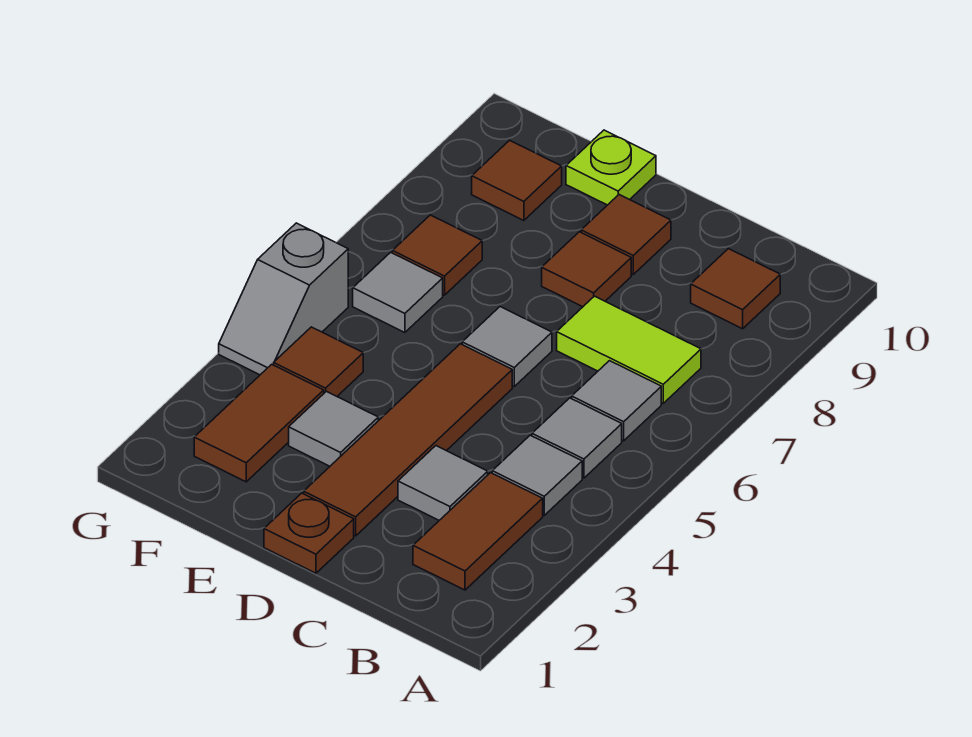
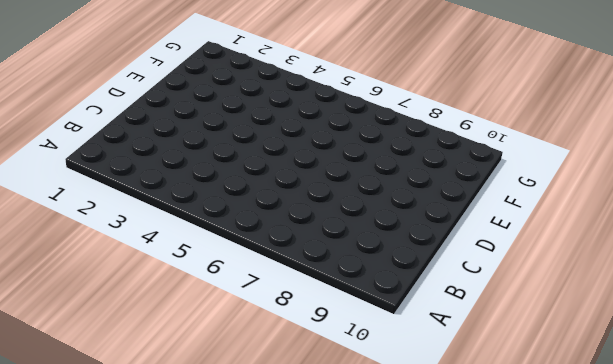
none -> brown 1x2 tile [413,473,543,590]
none -> grey 1x1 tile [492,435,582,515]
none -> grey 1x1 tile [532,398,622,478]

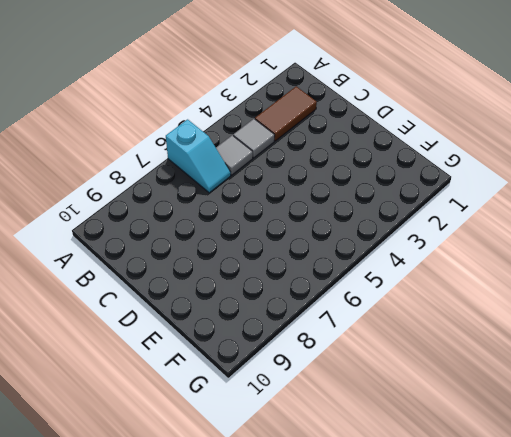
cyan 1x2 slope [166,119,231,193] -> grey 1x1 tile [572,361,661,441]
none -> lime 1x2 tile [557,296,701,403]
none -> brown 1x1 tile [691,249,780,329]
none -> grey 1x1 tile [398,446,488,520]

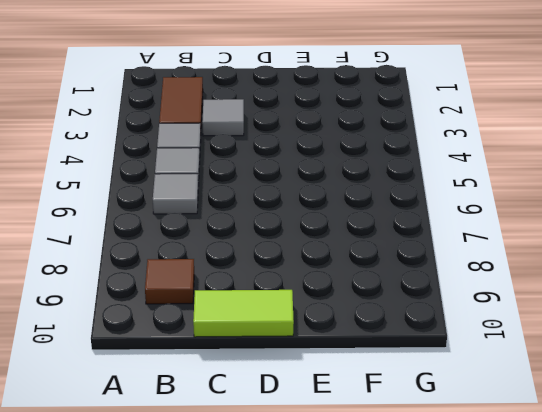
lime 1x2 tile [193,290,294,337] -> lime 1x2 tile moved to [557,296,701,403]
none -> brown 1x1 plate [264,493,354,573]
none -> brown 1x4 tile [304,344,512,536]
none -> grey 1x1 tile [462,307,552,386]

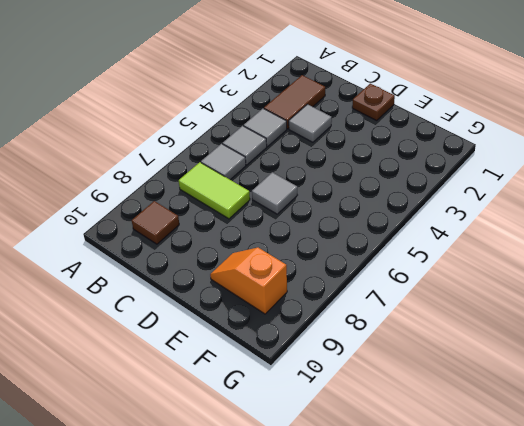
orange 1x2 slope [210,248,287,314] -> brown 1x1 tile [472,140,562,221]
none -> brown 1x4 tile [304,344,512,536]
none -> brown 1x1 tile [542,232,631,307]
none -> brown 1x1 tile [581,195,671,274]

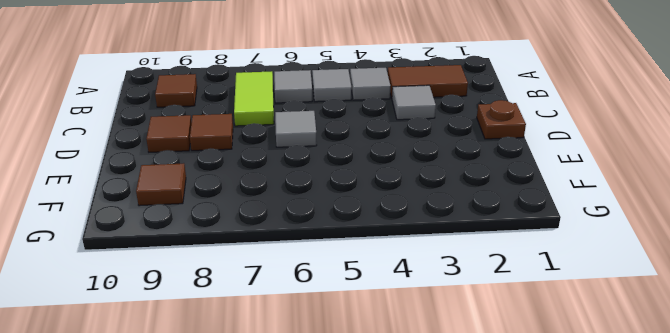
none -> brown 1x4 tile [304,344,512,536]
none -> grey 1x1 tile [289,391,378,466]
none -> lime 1x1 plate [566,130,656,205]

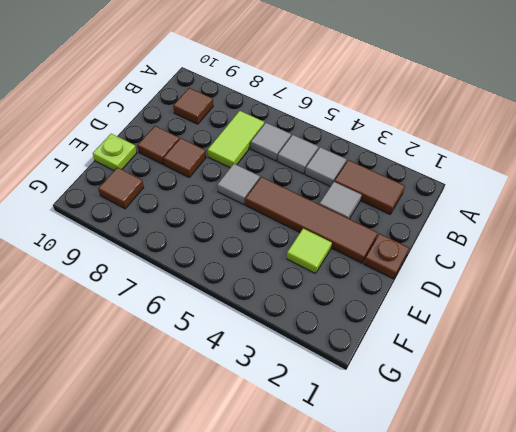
lime 1x1 tile [287,228,332,274] -> grey 1x1 tile [289,391,378,466]
none -> brown 1x2 tile [194,364,324,482]
none -> brown 1x1 tile [274,327,363,396]
none -> grey 1x1 tile [353,252,443,333]

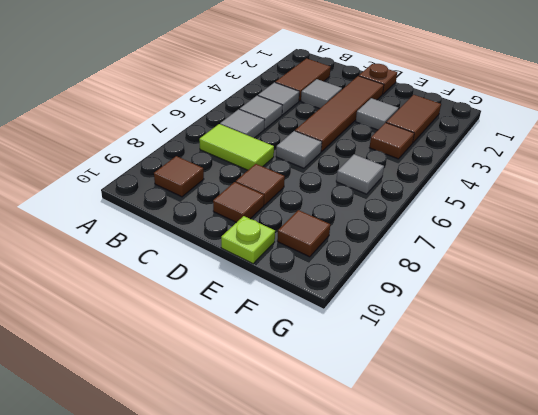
none -> brown 1x1 tile [392,215,482,295]
none -> grey 1x2 slope [219,223,348,375]

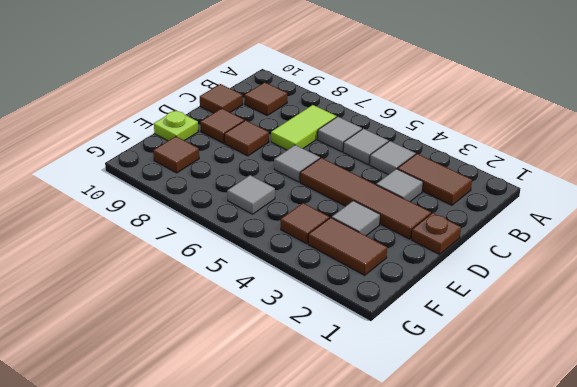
brown 1x1 tile [200,84,243,113] -> brown 1x1 tile moved to [392,215,482,295]
none -> grey 1x2 slope [219,223,348,375]

